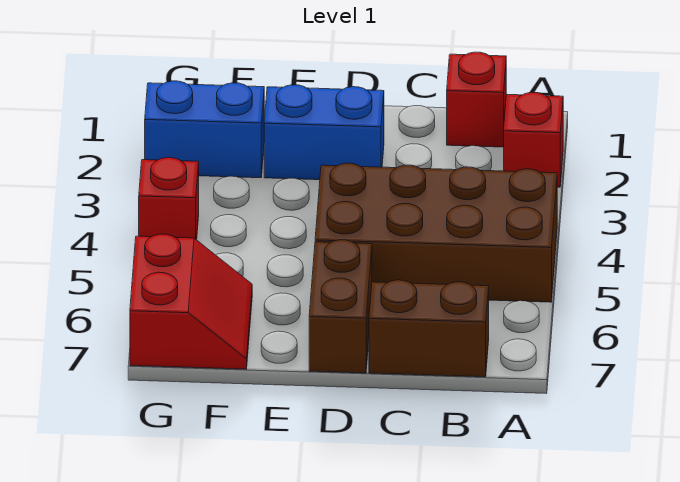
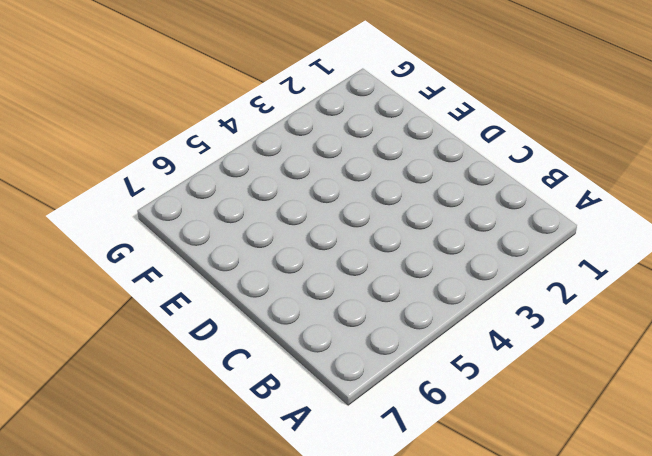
none -> red 1x1 brick [504,92,563,187]
none -> brown 2x4 brick [315,163,557,302]

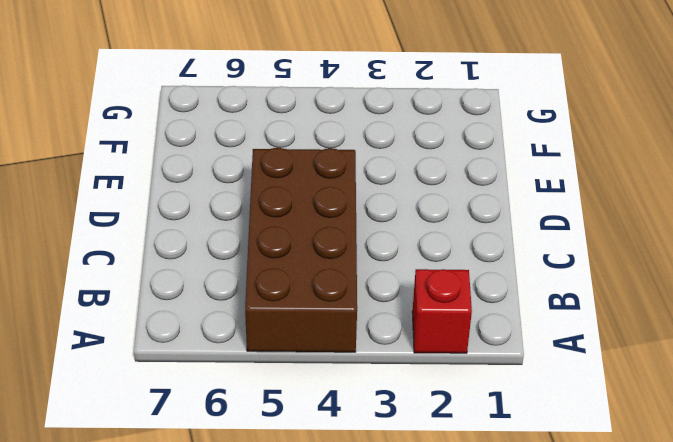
none -> red 1x1 brick [447,52,506,147]
none -> brown 1x2 brick [369,280,489,377]

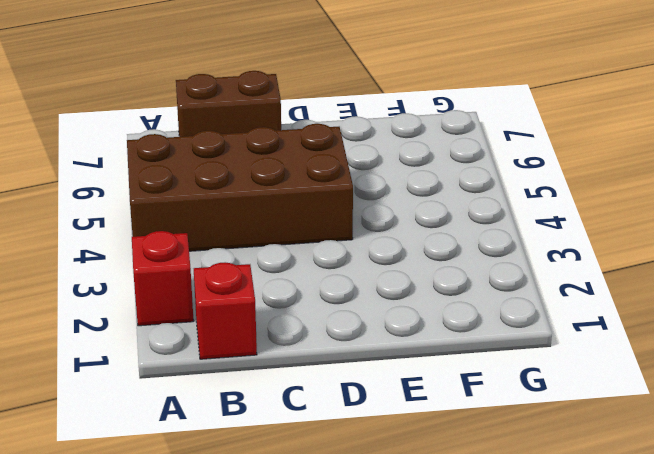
none -> blue 1x2 brick [264,85,384,180]
none -> brown 1x2 brick [309,240,372,373]

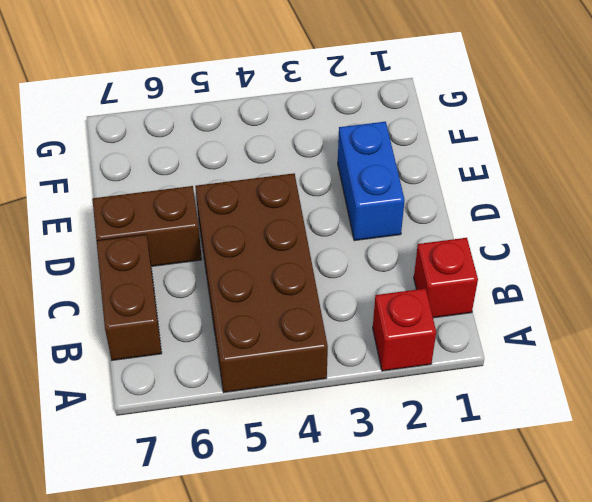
none -> blue 1x2 brick [145,81,264,178]
none -> red 2x2 slope [130,234,252,369]

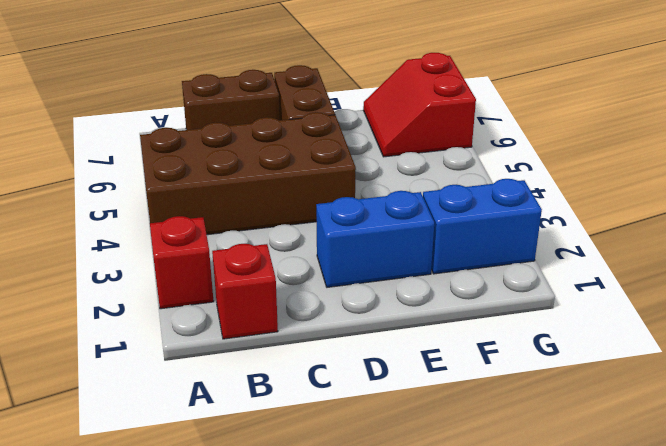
none -> red 1x1 brick [139,158,199,240]

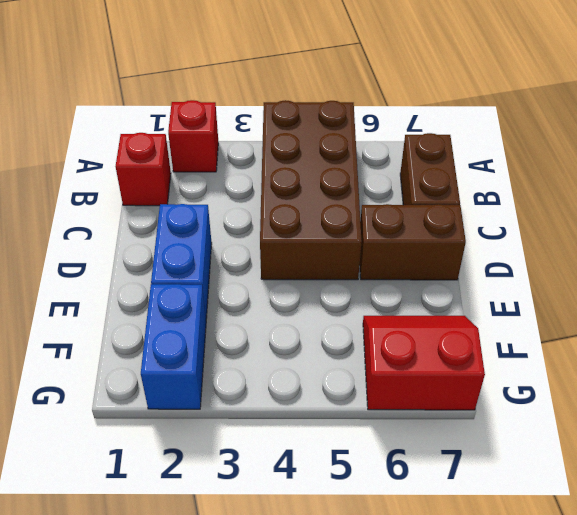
none -> red 1x1 brick [139,158,199,240]

